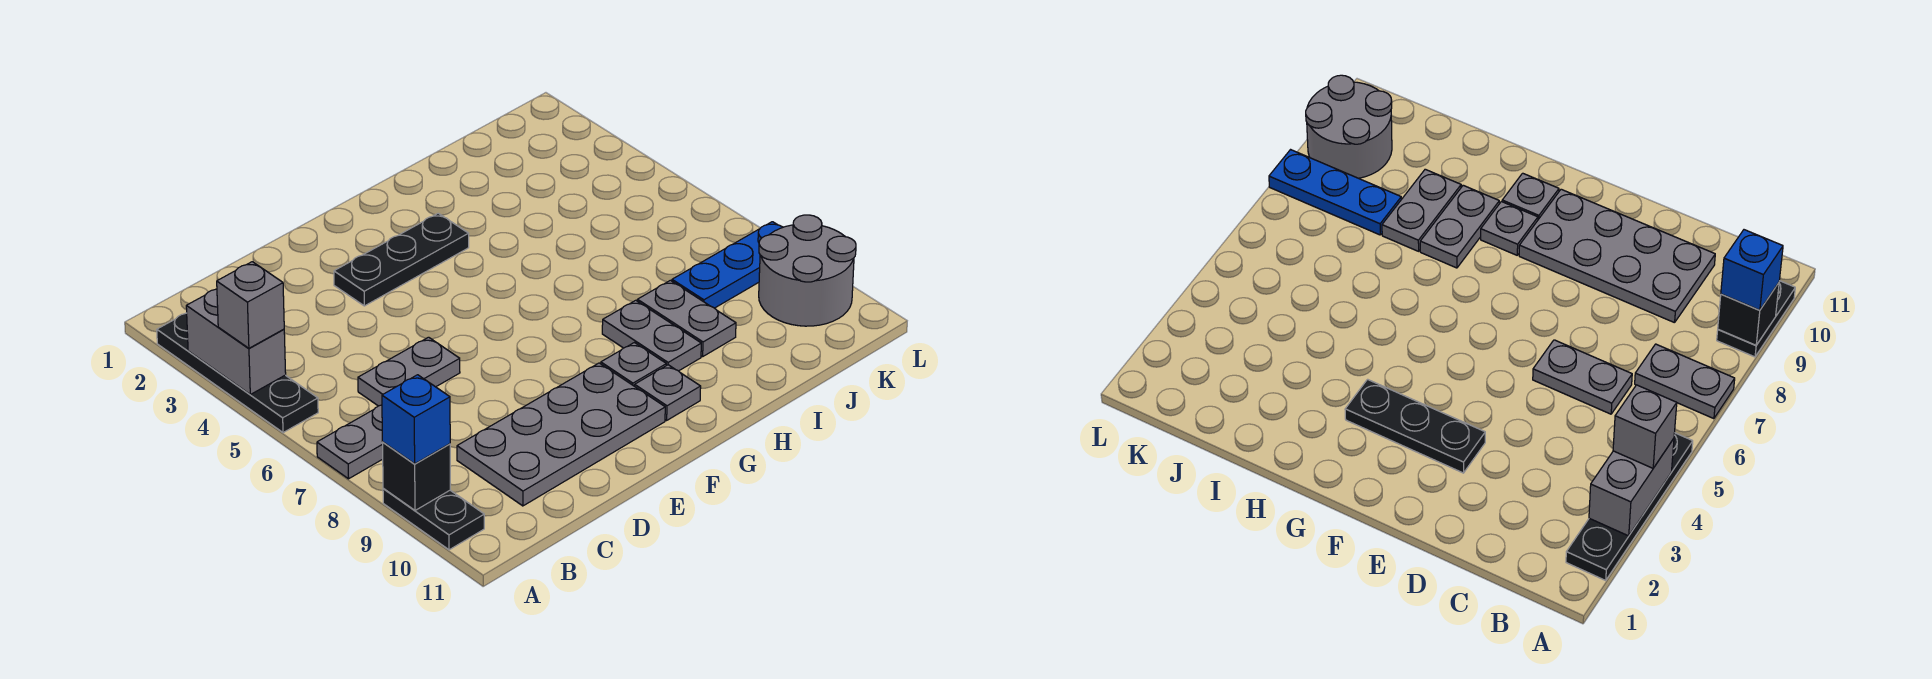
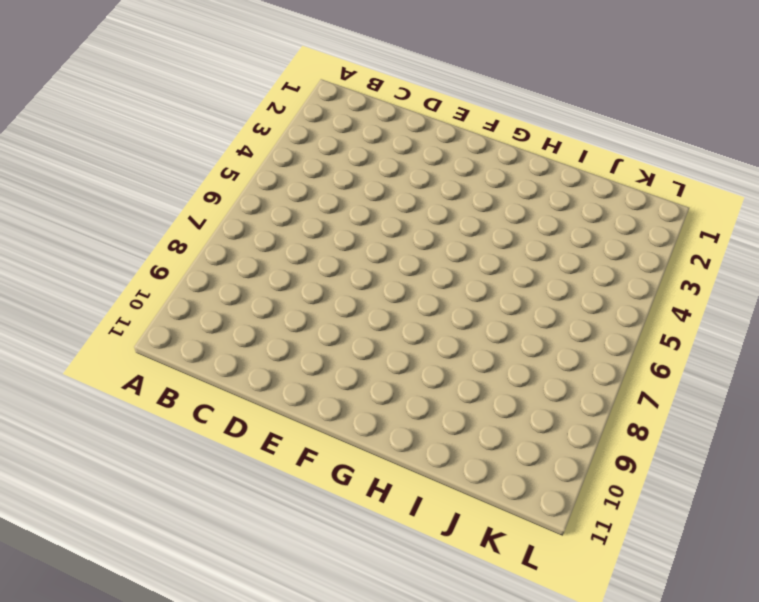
none -> black 1x4 plate [157,313,318,433]
none -> grey 1x2 plate [317,405,383,479]
none -> black 1x2 plate [383,489,484,550]

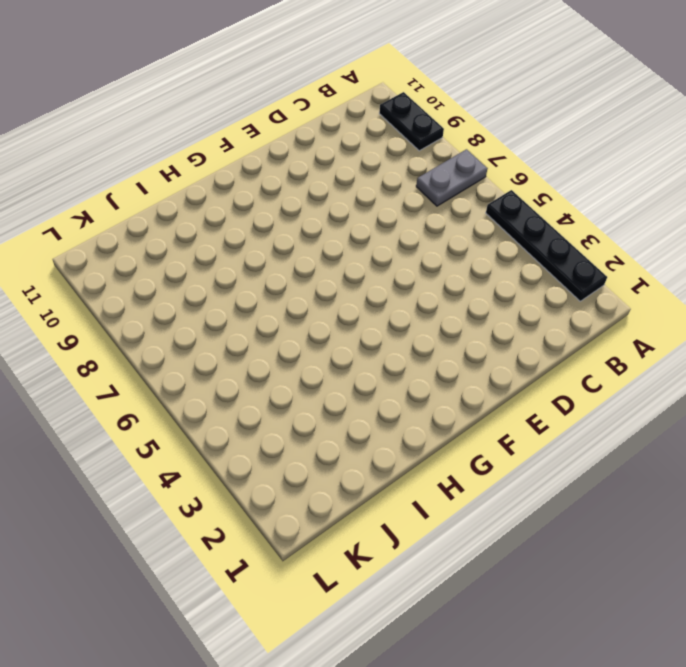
none -> grey 1x2 plate [358,337,460,406]
none -> grey 2x4 plate [457,363,665,506]
none -> black 1x3 plate [334,213,469,306]

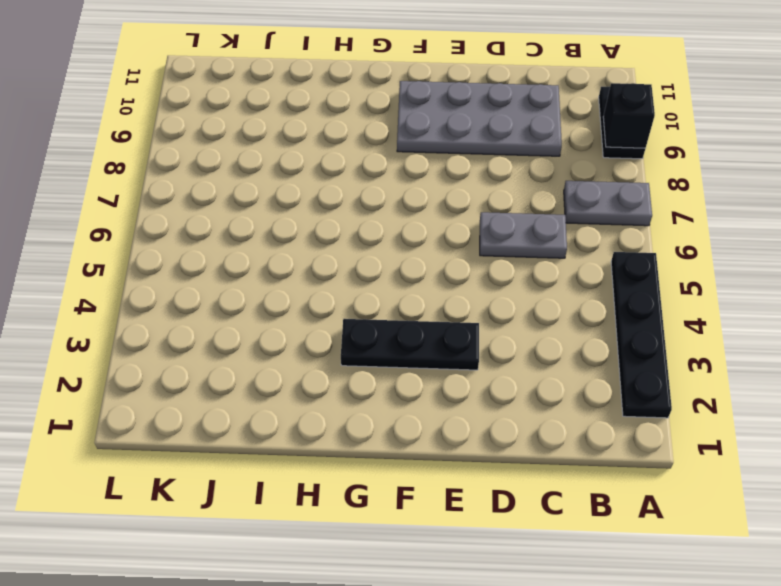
none -> grey 1x1 plate [601,343,666,386]
none -> grey 1x1 plate [635,365,701,420]
none -> grey 1x2 plate [602,300,701,371]

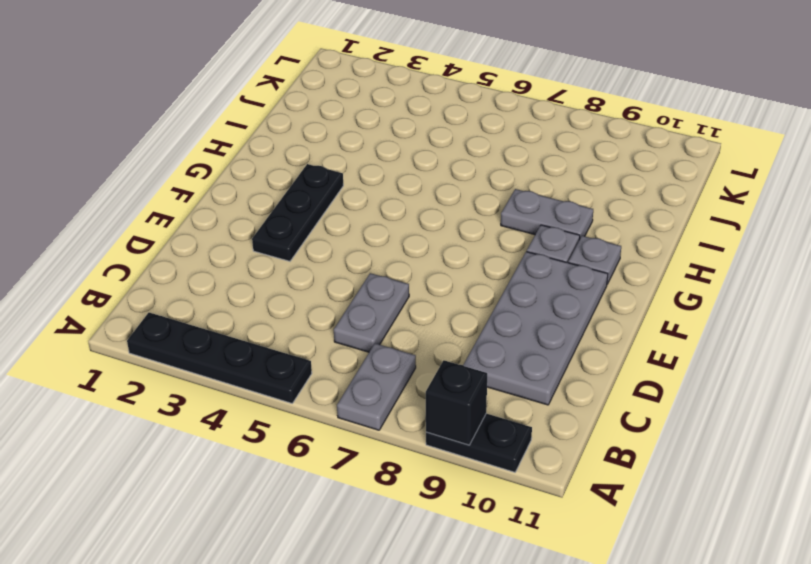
none -> grey 1x2 plate [637,280,736,357]
none -> blue 1x3 plate [672,222,783,308]
none -> grey 2x2 round brick [759,215,856,326]

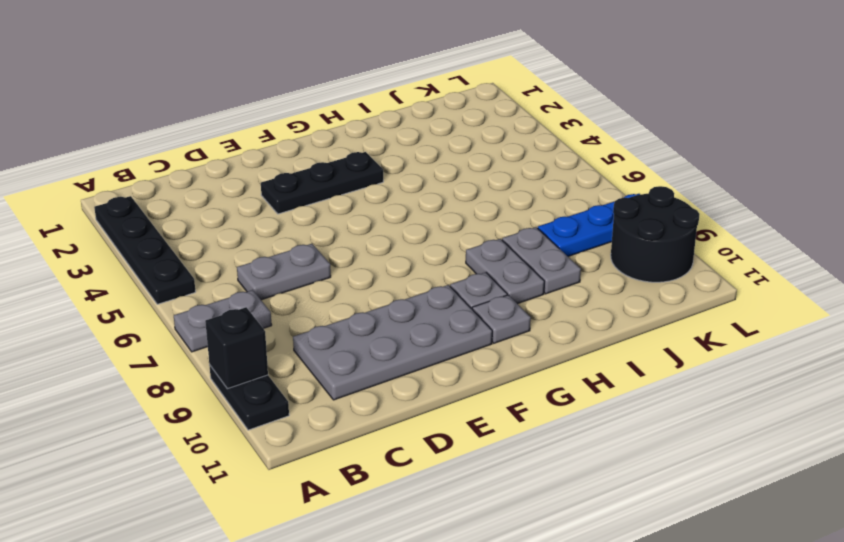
black 2x2 round brick [611,186,699,282] -> grey 2x2 round brick [759,215,856,326]
none -> grey 1x2 brick [186,289,286,394]
none -> grey 1x1 brick [217,262,284,348]
none -> blue 1x1 brick [382,375,450,464]

